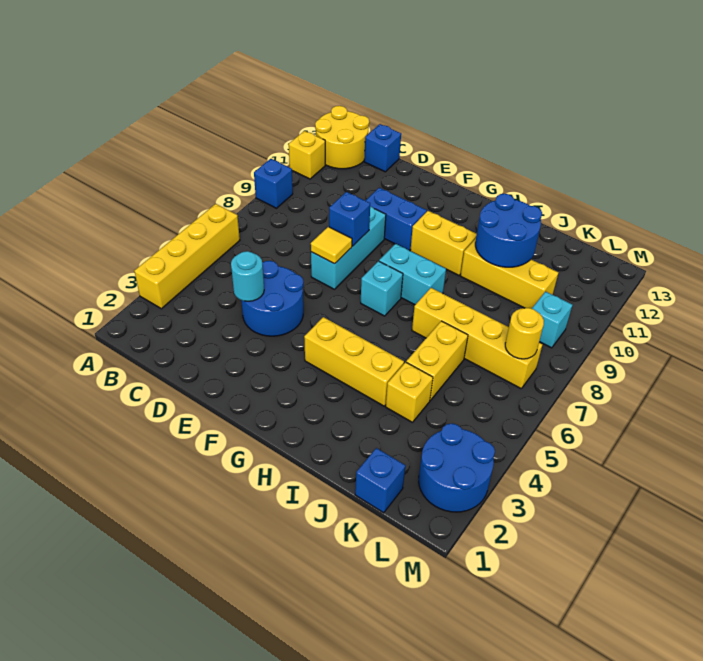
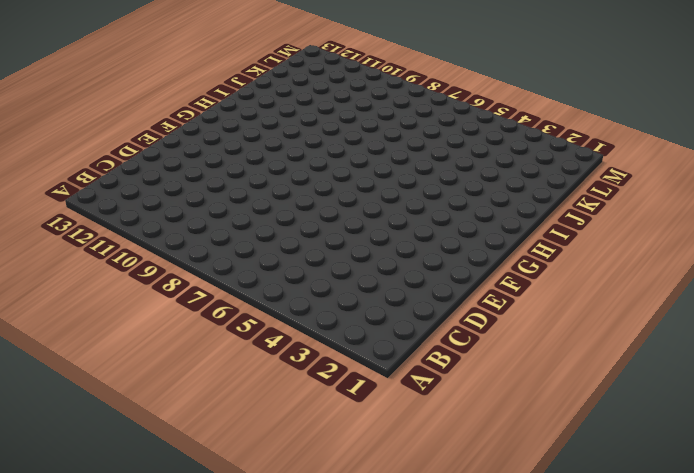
none -> yellow 1x4 brick [134,204,240,309]
none -> blue 1x1 brick [254,159,293,208]
none -> yellow 1x1 brick [289,131,325,179]

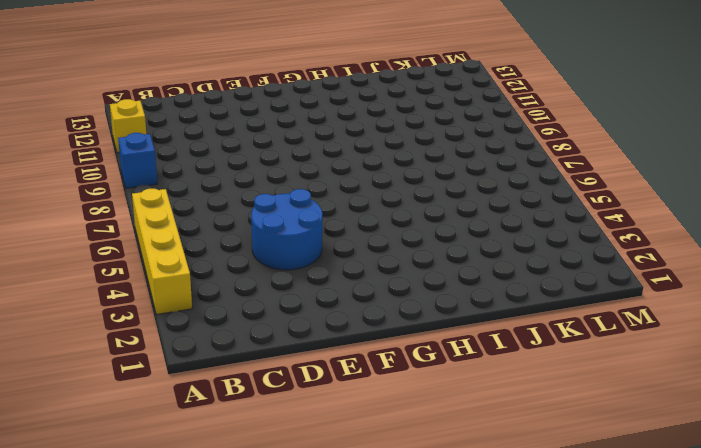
none -> yellow 2x2 round brick [315,106,369,169]
none -> blue 1x1 brick [364,124,401,172]
none -> cyan 1x3 brick [311,206,386,289]

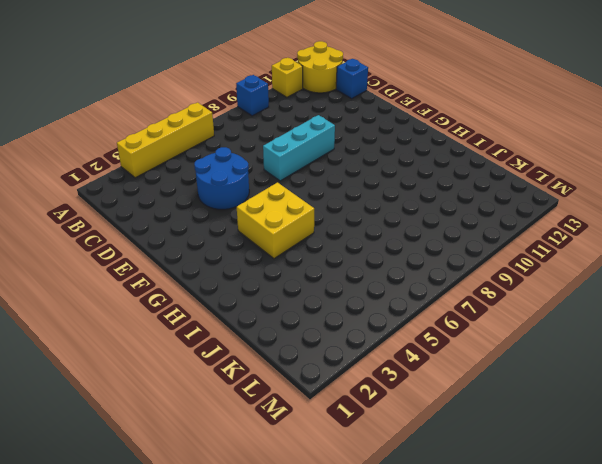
yellow 2x2 brick [237,183,314,259] -> yellow 1x3 brick [304,317,404,406]
none -> blue 1x2 brick [365,188,427,250]
none -> cyan 1x1 brick [361,261,403,316]
none -> cyan 1x2 brick [379,244,446,305]

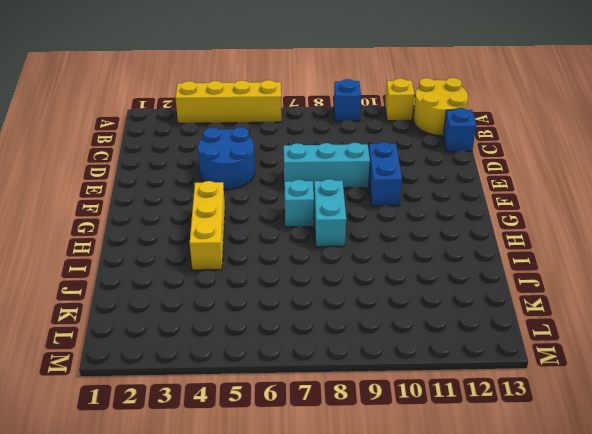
none -> yellow 1x2 brick [410,211,477,275]
none -> yellow 1x4 brick [412,288,543,388]
none -> yellow 1x3 brick [460,238,558,309]

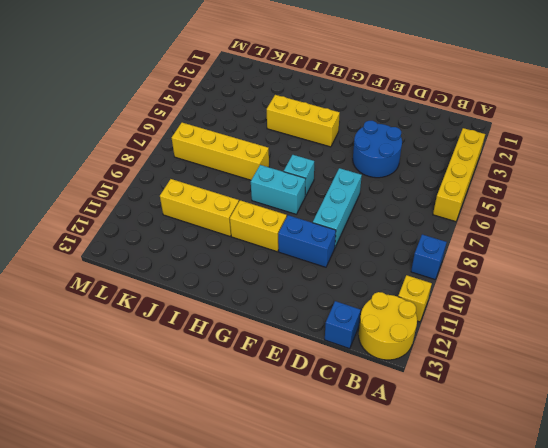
none -> yellow 1x1 brick [386,362,433,422]
none -> yellow 1x2 brick [406,321,468,400]
none -> blue 1x1 brick [355,448,405,513]

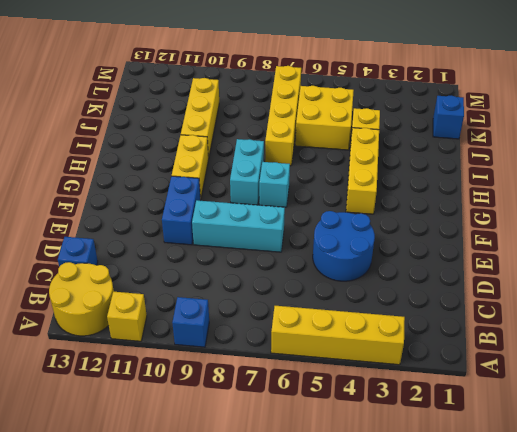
yellow 2x2 brick [295,86,354,150] -> yellow 1x2 brick [406,321,468,400]
none -> blue 2x2 round brick [419,423,495,512]
none -> cyan 1x1 brick [532,292,572,348]
none -> cyan 1x1 round brick [231,251,264,301]

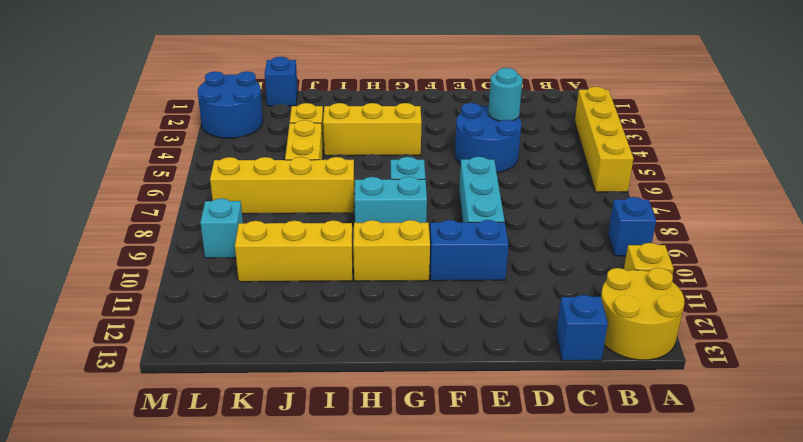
none -> yellow 1x1 tile [311,227,352,264]
none -> blue 1x1 brick [329,192,370,246]
none -> blue 2x2 round brick [475,194,542,267]

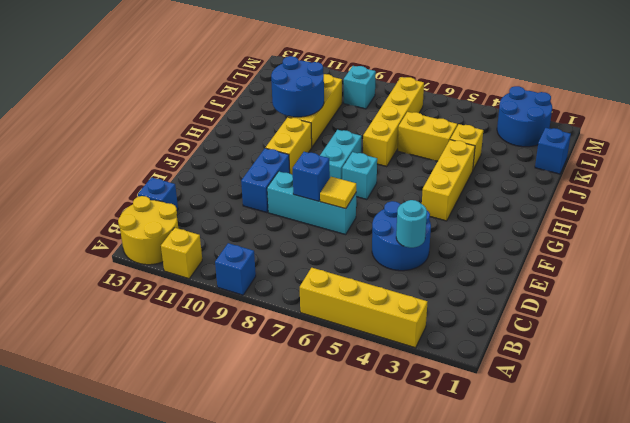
none -> yellow 1x1 round brick [505,308,544,359]

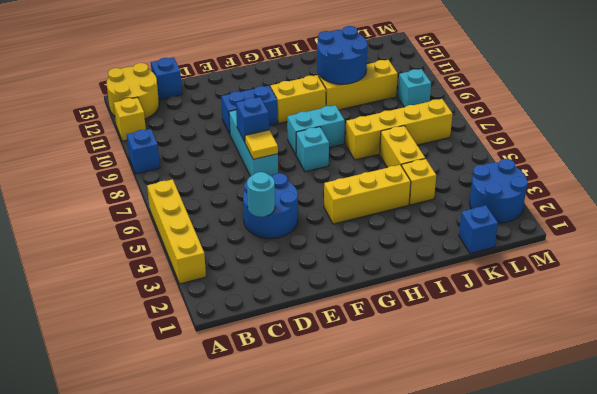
none -> yellow 1x1 round brick [505,308,544,359]

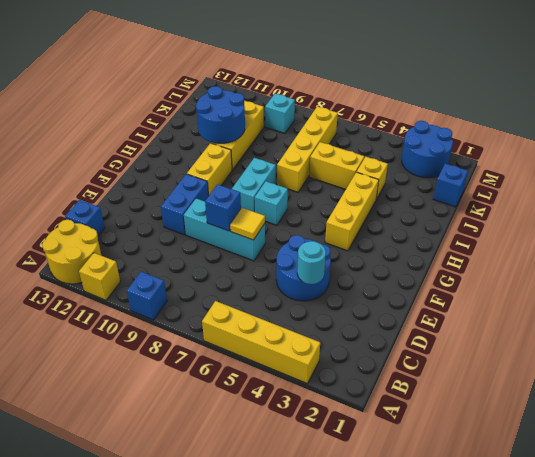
none -> yellow 1x1 round brick [505,308,544,359]

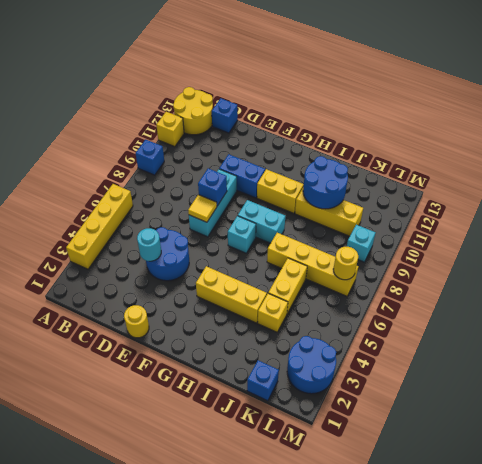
yellow 1x1 round brick [124,305,149,338] -> none

